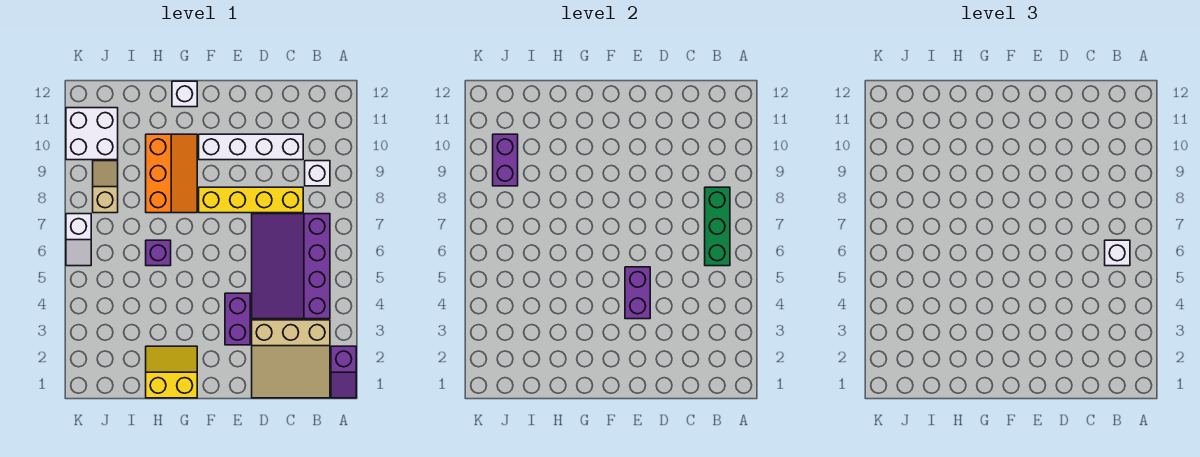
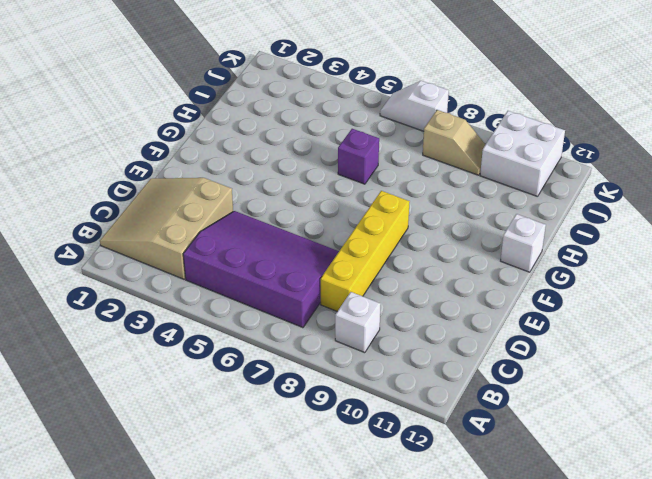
none -> purple 1x2 slope [331,346,356,398]
none -> white 1x4 brick [199,134,303,160]
none -> purple 1x2 brick [225,293,250,345]

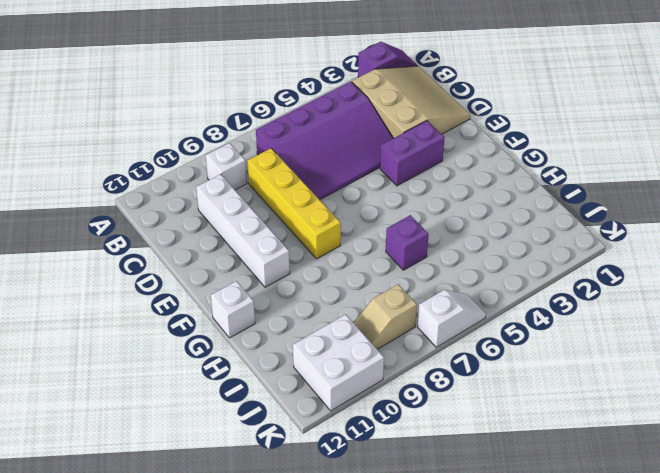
none -> yellow 2x2 slope [146,346,197,398]
none -> orange 2x3 slope [146,134,197,213]
none -> green 1x3 brick [705,187,730,266]

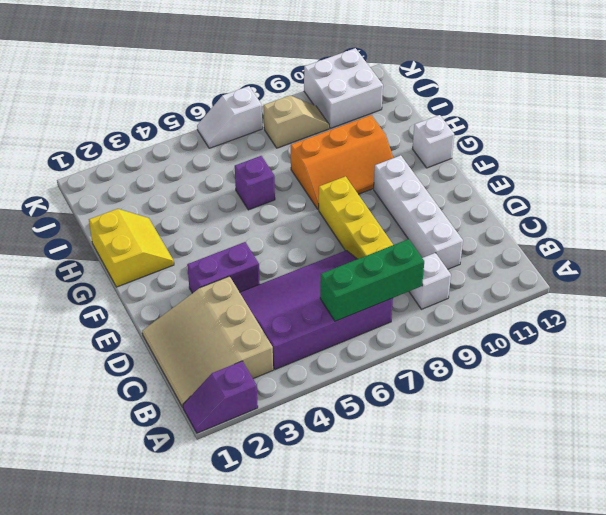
none -> purple 1x2 brick [625,267,650,319]
none -> purple 1x2 brick [493,134,518,186]
none -> white 1x1 brick [1105,240,1130,266]

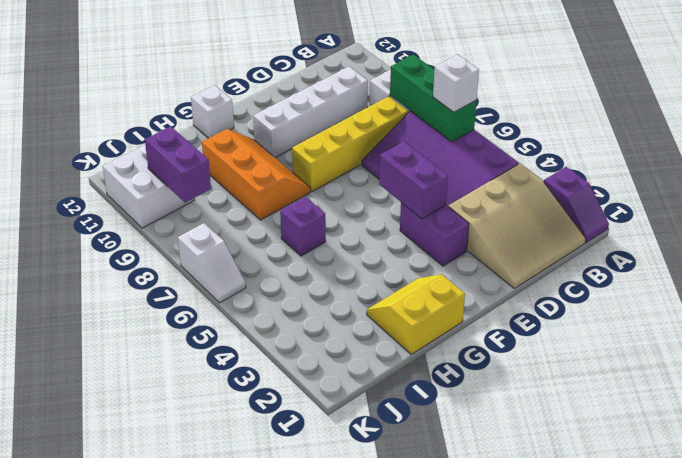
none -> tan 1x2 slope [93,161,118,213]

